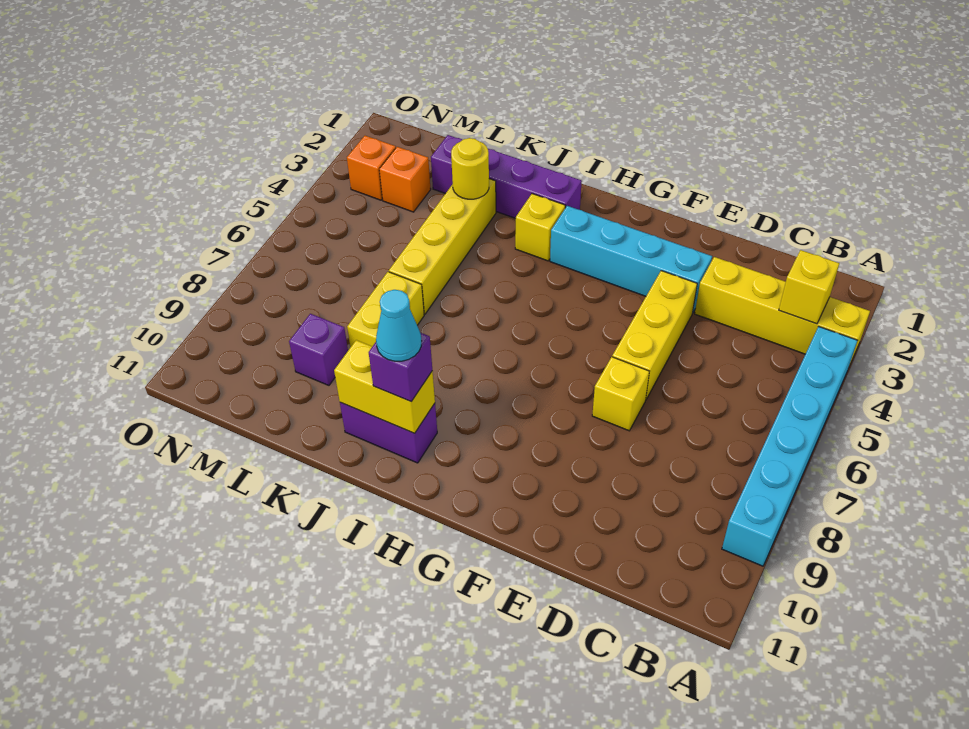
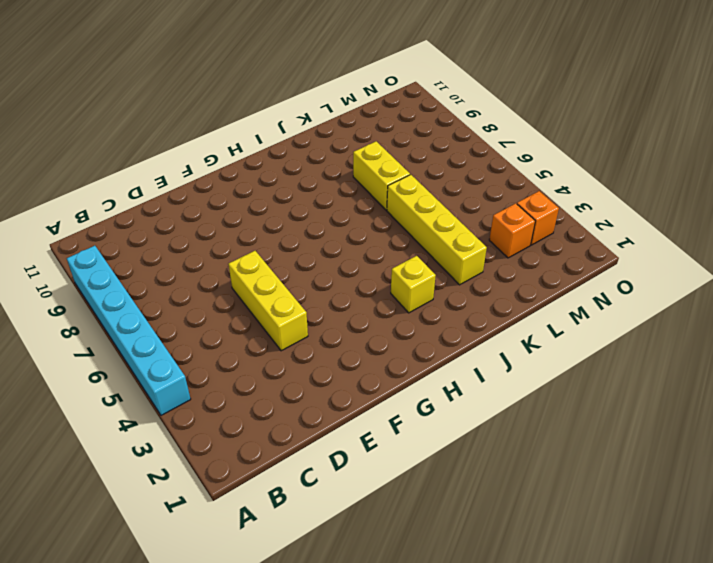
none -> yellow 1x4 brick [695,257,870,366]
none -> cyan 1x4 brick [550,206,712,313]
none -> yellow 1x1 brick [592,357,649,431]

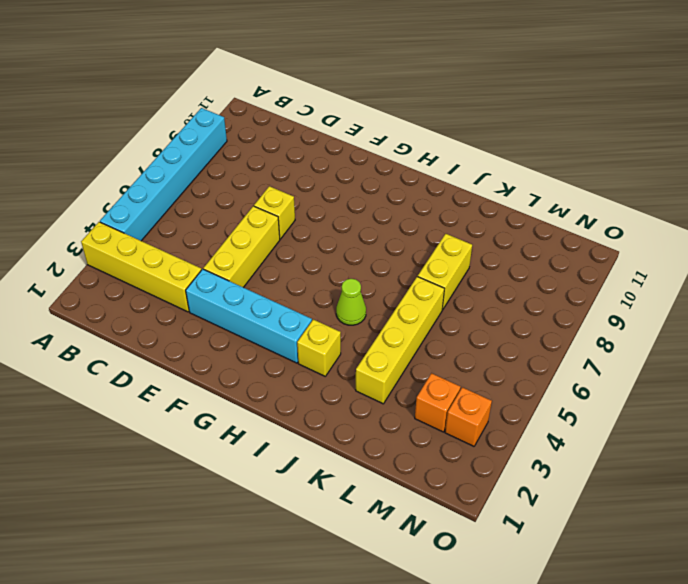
lime 1x1 cone [336,279,366,325] -> none
none -> purple 1x4 brick [431,135,582,218]
none -> purple 1x2 brick [340,402,437,463]
none -> purple 1x1 brick [289,314,348,385]

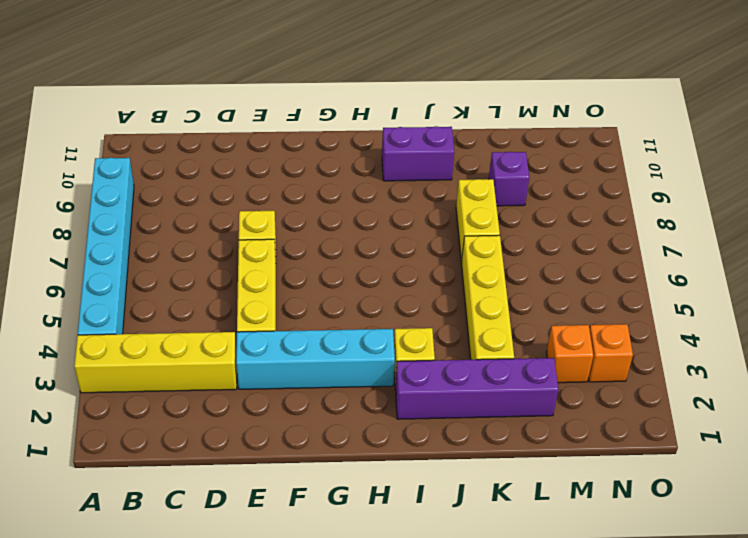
none -> yellow 1x1 brick [779,250,839,324]
none -> yellow 1x2 brick [334,340,435,433]
none -> yellow 1x1 round brick [451,138,489,199]

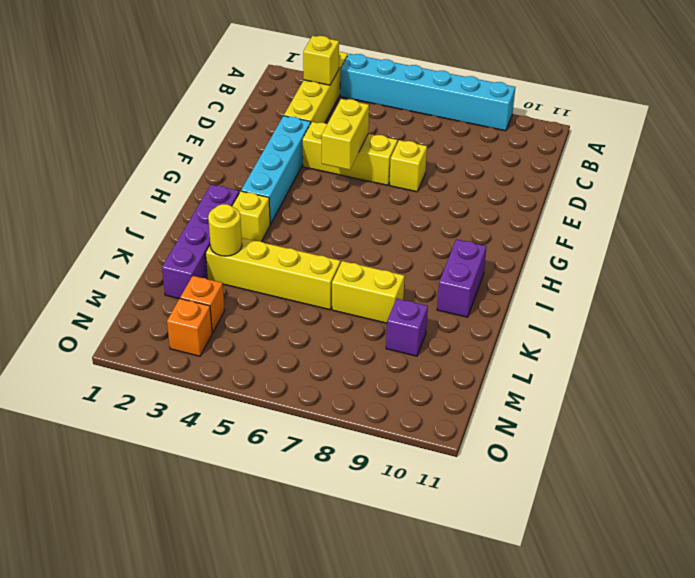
yellow 1x2 brick [322,99,369,170] -> yellow 1x2 brick moved to [334,340,435,433]
none -> purple 1x1 brick [369,333,432,401]
none -> cyan 1x1 cone [376,290,421,361]

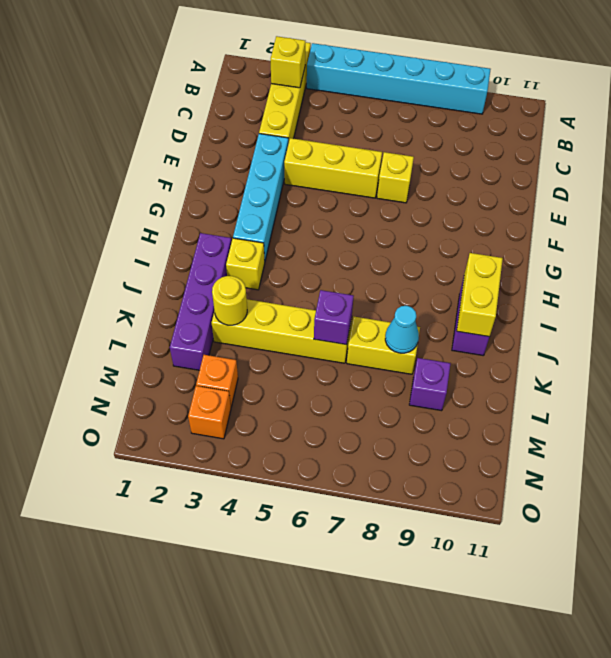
purple 1x1 brick [314,290,354,345] -> purple 1x1 brick moved to [369,333,432,401]
cyan 1x1 cone [385,306,419,353] -> cyan 1x1 cone moved to [376,290,421,361]

